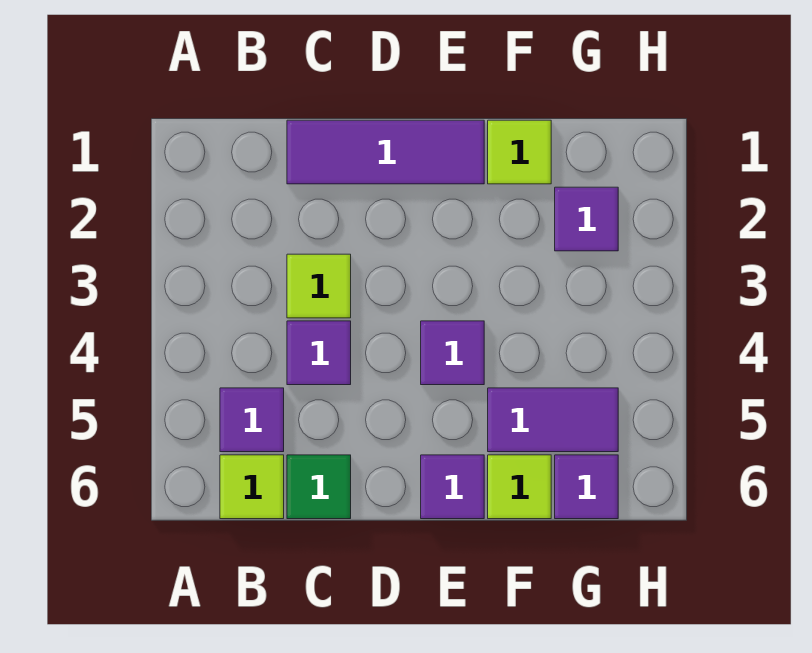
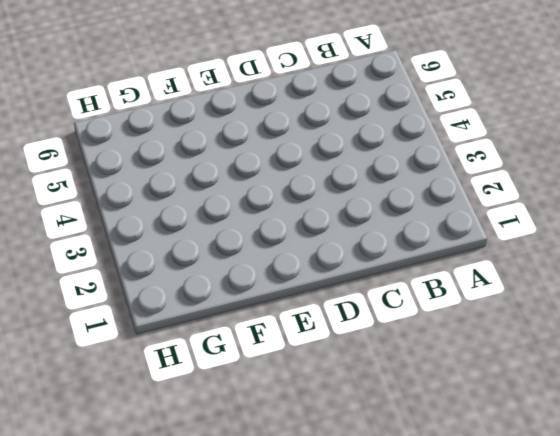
none -> purple 1x1 tile [220,388,284,452]
none -> lime 1x1 tile [220,455,284,519]
none -> purple 1x3 tile [287,120,484,184]

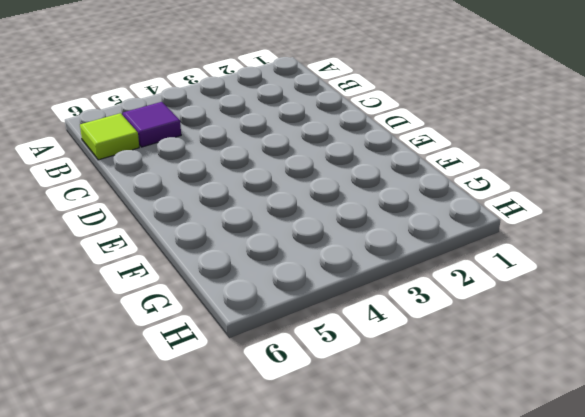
none -> purple 1x3 tile [287,120,484,184]
none -> lime 1x1 tile [287,254,351,318]
none -> purple 1x1 tile [287,321,351,385]

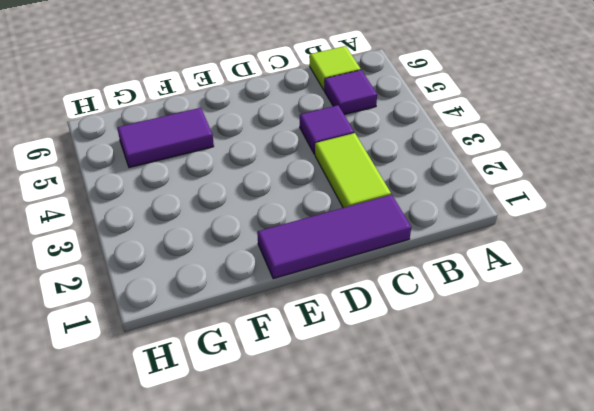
lime 1x2 tile [315,133,391,208] -> lime 1x1 tile [287,254,351,318]
none -> green 1x1 tile [287,455,351,519]
none -> purple 1x1 tile [421,321,484,385]
none -> purple 1x1 tile [421,455,484,519]

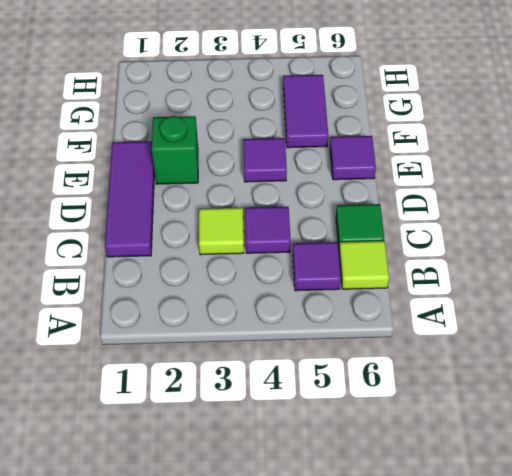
green 1x1 brick [152,116,198,184] -> none
none -> lime 1x1 tile [488,120,551,184]
none -> lime 1x1 tile [488,455,551,519]
none -> purple 1x1 tile [555,187,618,251]

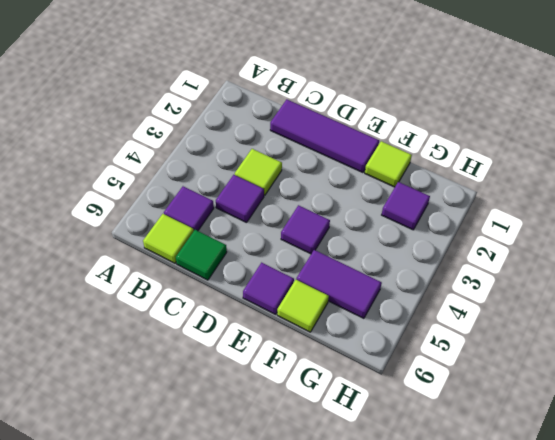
none -> purple 1x1 tile [555,455,618,519]

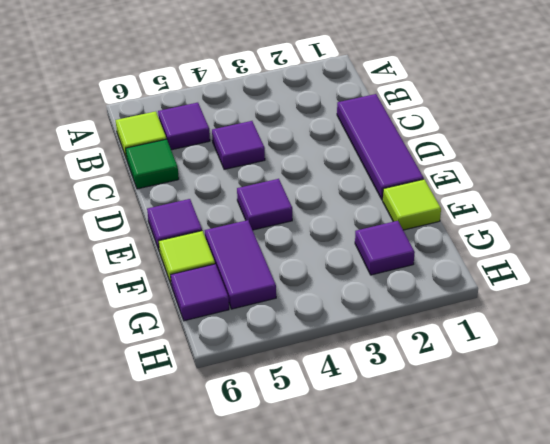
none -> lime 1x1 tile [287,254,351,318]

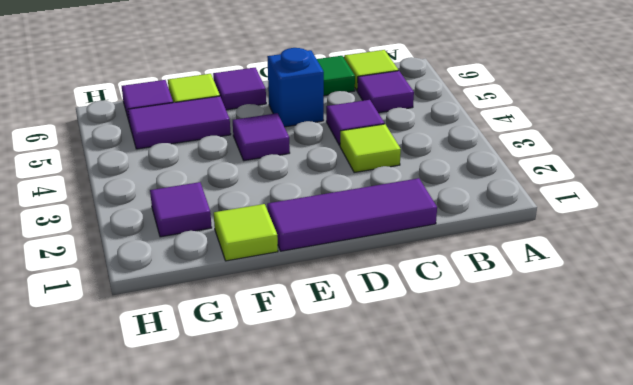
blue 1x1 brick [267,48,324,127] -> none

